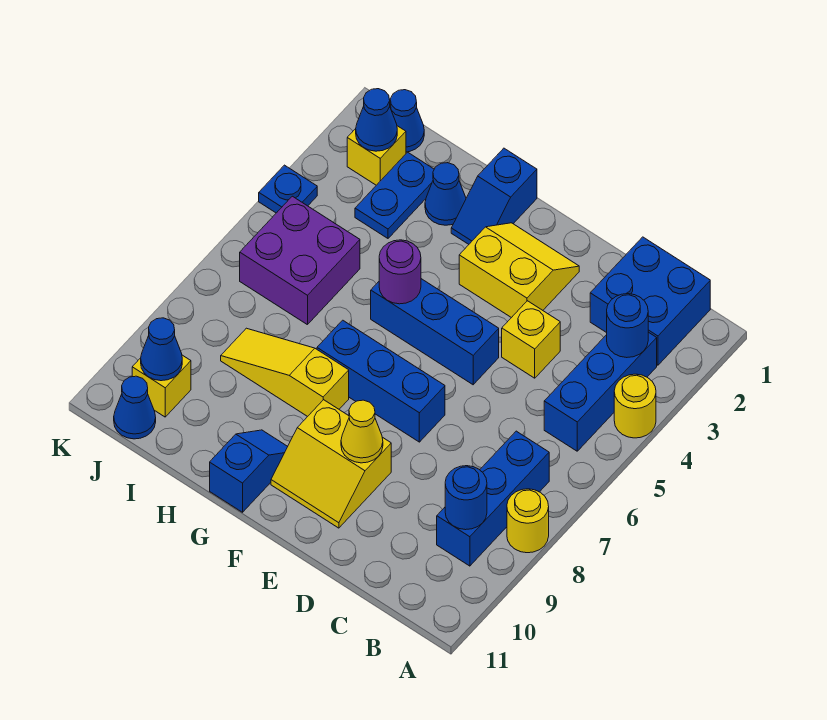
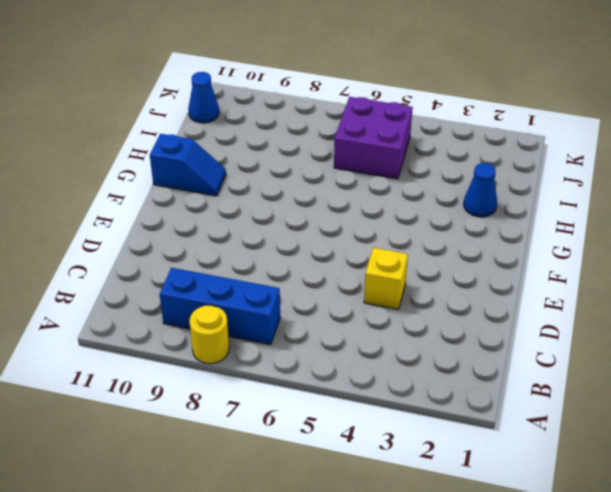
none -> yellow 1x1 round brick [614,374,656,438]
none -> blue 2x2 brick [590,237,710,365]
none -> blue 1x3 brick [544,332,657,451]

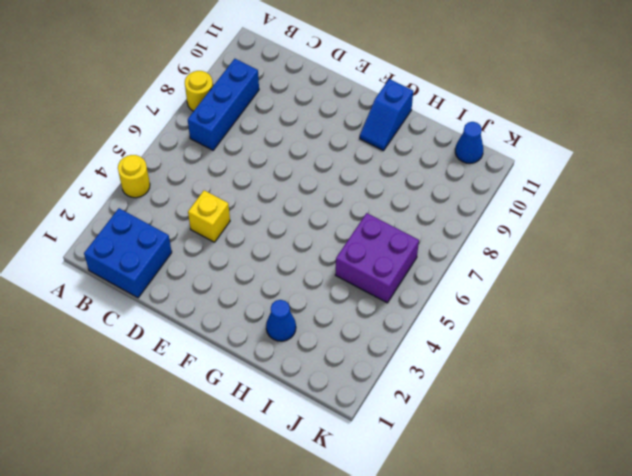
none -> blue 1x3 brick [544,332,657,451]
none -> yellow 2x2 slope [459,223,579,318]
none -> blue 1x3 brick [371,279,499,385]

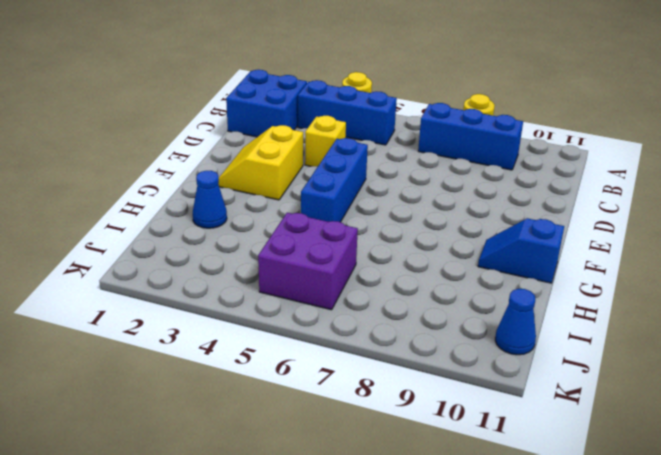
none -> blue 1x3 brick [317,320,445,442]
none -> yellow 2x2 slope [271,400,391,528]
none -> blue 1x2 slope [451,148,537,244]

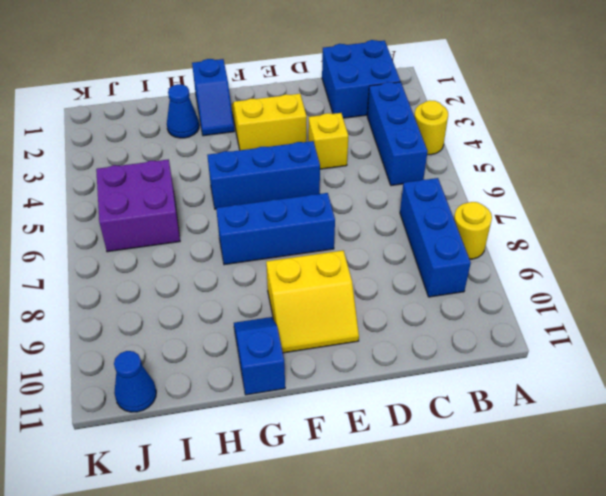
none -> yellow 1x3 slope [221,328,349,417]
none -> blue 1x2 plate [355,152,434,238]
none -> blue 1x1 cone [390,90,424,152]

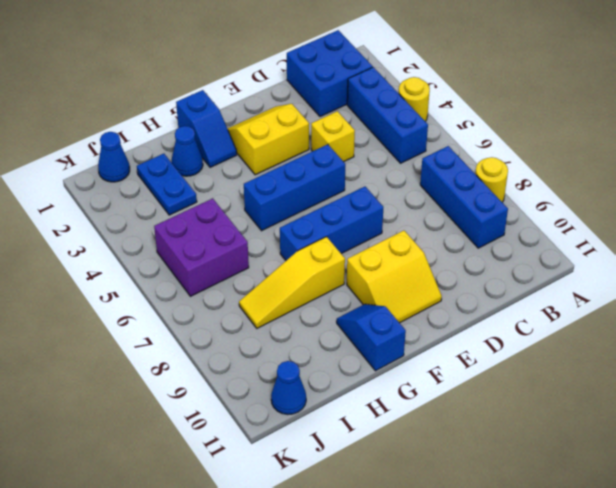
none -> yellow 1x1 brick [347,126,406,185]
none -> yellow 1x1 brick [132,355,191,417]
none -> blue 1x1 plate [259,165,317,213]

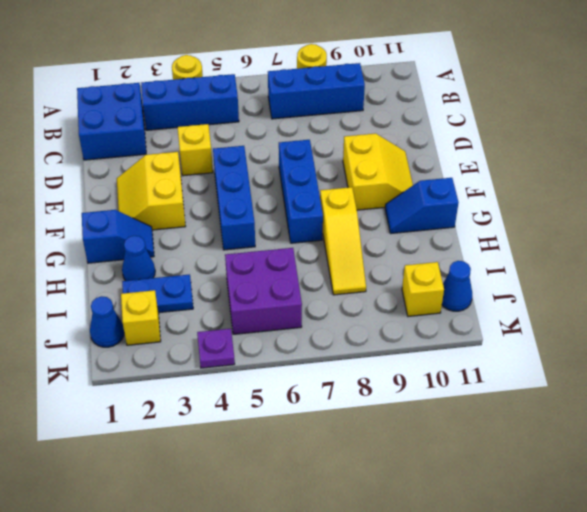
purple 1x1 plate [197,329,235,368] -> blue 1x1 plate [259,165,317,213]
none -> blue 1x1 round brick [607,294,648,358]
none -> blue 1x1 round brick [445,466,487,530]
none -> yellow 1x1 cone [341,400,383,463]

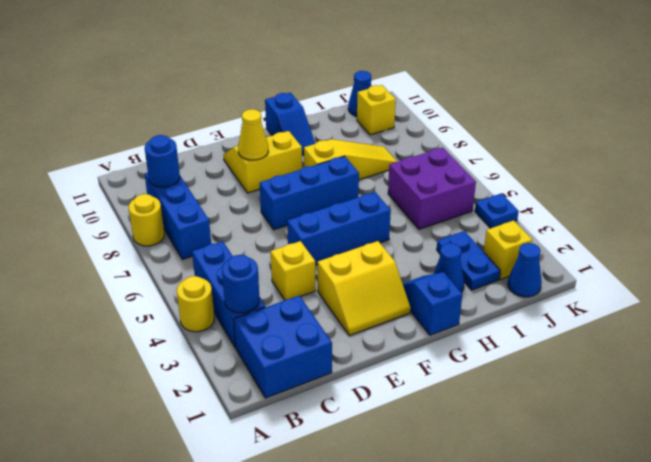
none -> purple 1x1 round brick [379,240,421,304]
none -> blue 1x1 cone [356,89,397,151]
none -> blue 1x1 cone [141,318,182,381]

